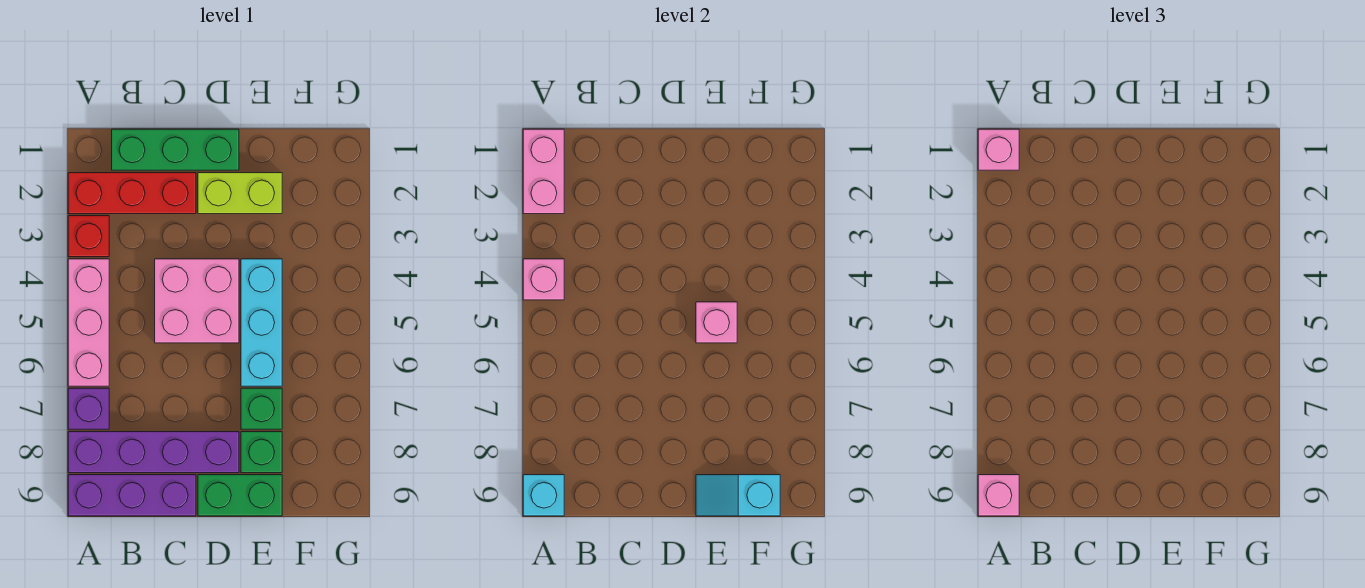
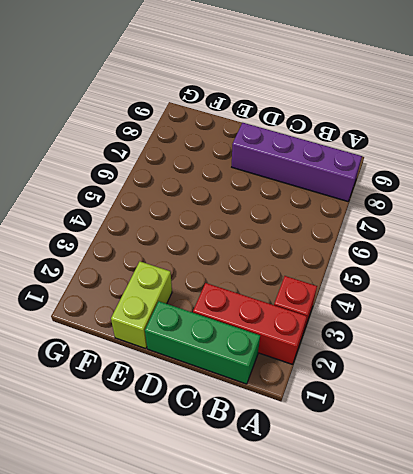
lime 1x2 brick [111,262,172,349] -> lime 1x2 brick turned to [198,173,282,214]
none -> pink 1x3 brick [68,259,109,386]
none -> purple 1x1 brick [68,388,109,429]
none -> purple 1x3 brick [68,475,196,516]

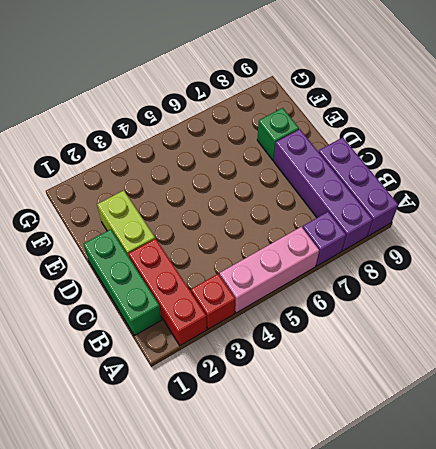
none -> pink 2x2 brick [155,259,239,343]
none -> green 1x2 brick [198,475,282,516]
none -> cyan 1x3 brick [241,259,282,386]

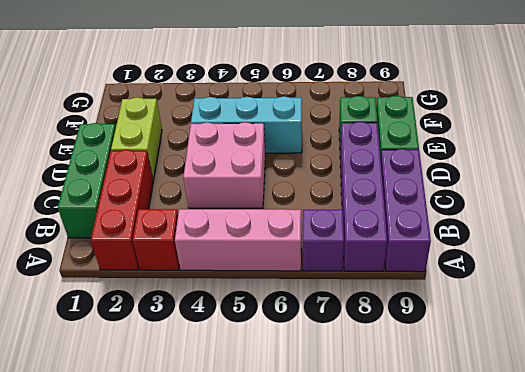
none -> green 1x1 brick [241,388,282,429]
none -> pink 1x2 brick [523,129,564,214]
none -> pink 1x1 brick [523,259,564,300]

